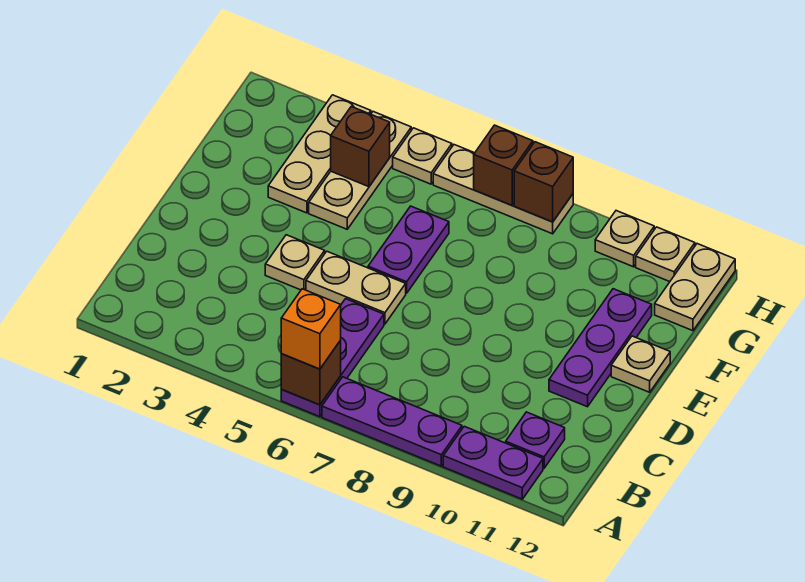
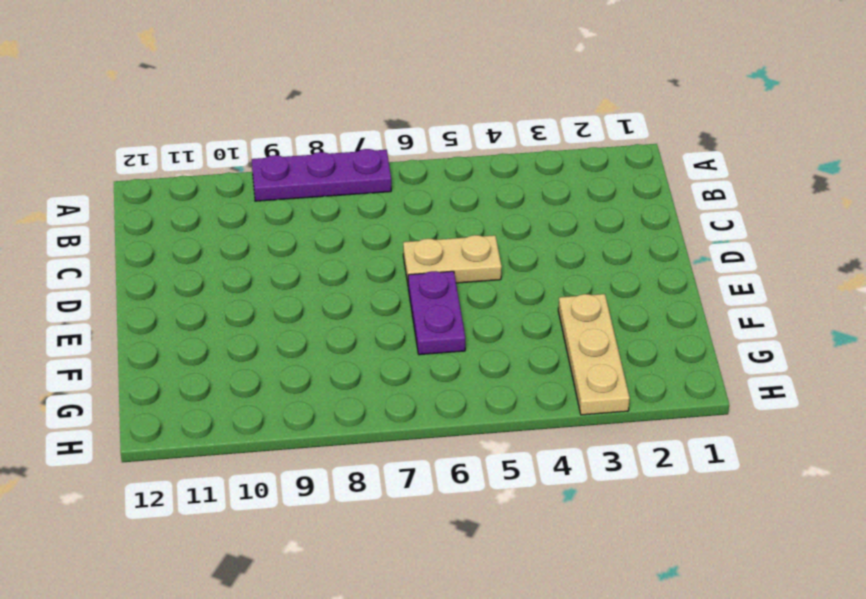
none -> purple 1x3 plate [281,299,384,417]
none -> purple 1x2 plate [443,426,543,499]
none -> purple 1x1 plate [506,412,565,468]

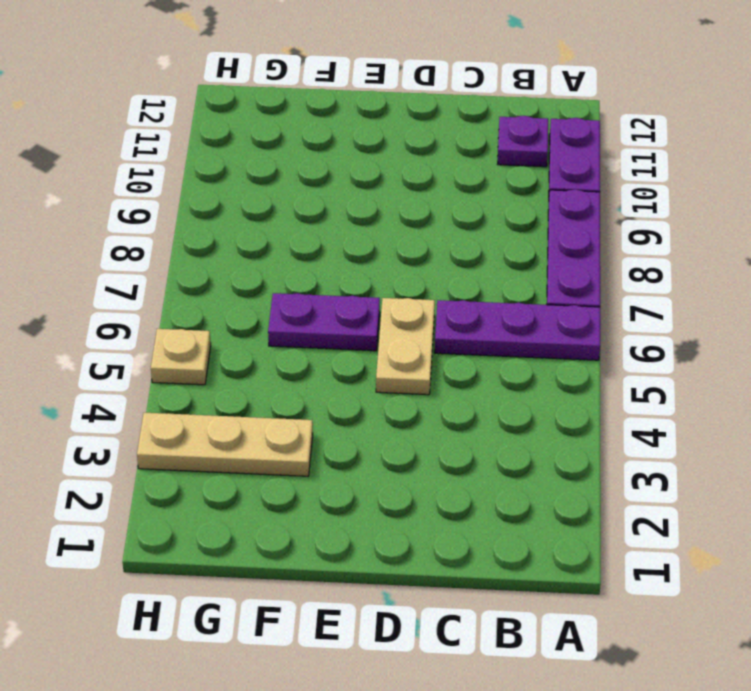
none -> tan 1x1 plate [265,235,325,290]
none -> purple 1x3 plate [549,289,652,407]
none -> tan 1x1 plate [611,336,670,392]

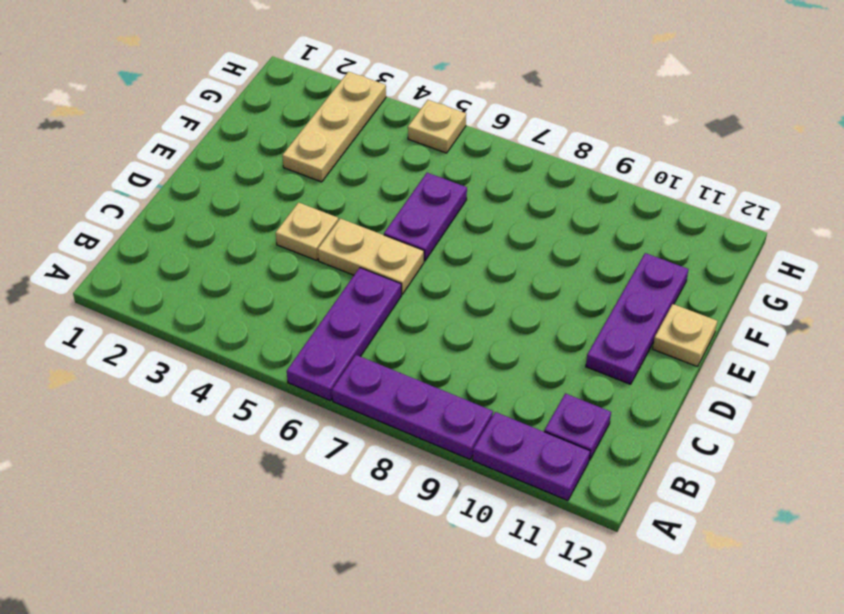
none -> tan 1x3 plate [309,112,411,229]
none -> tan 1x2 plate [655,244,735,331]
none -> tan 1x3 plate [433,145,573,234]

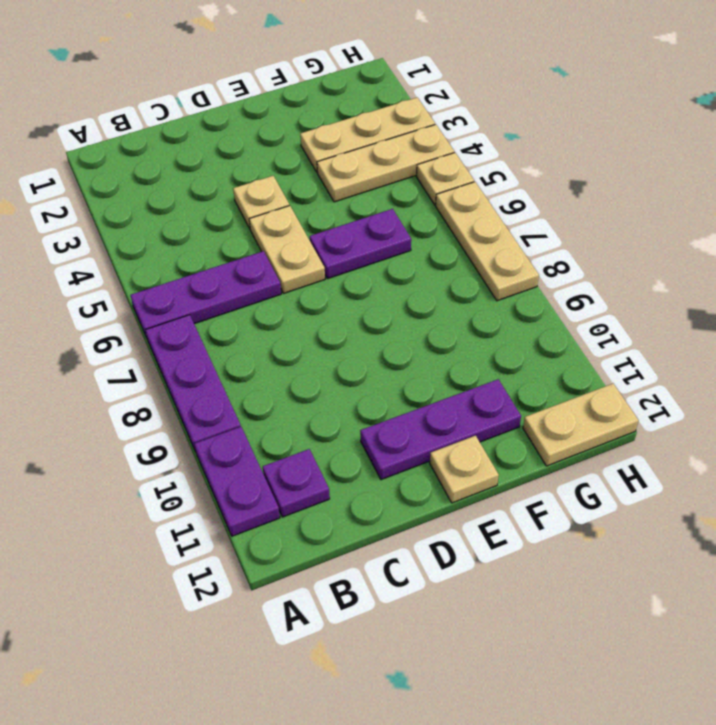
none -> tan 1x1 plate [595,211,654,267]
none -> tan 1x1 plate [636,227,695,282]
none -> brown 1x1 brick [281,340,341,405]

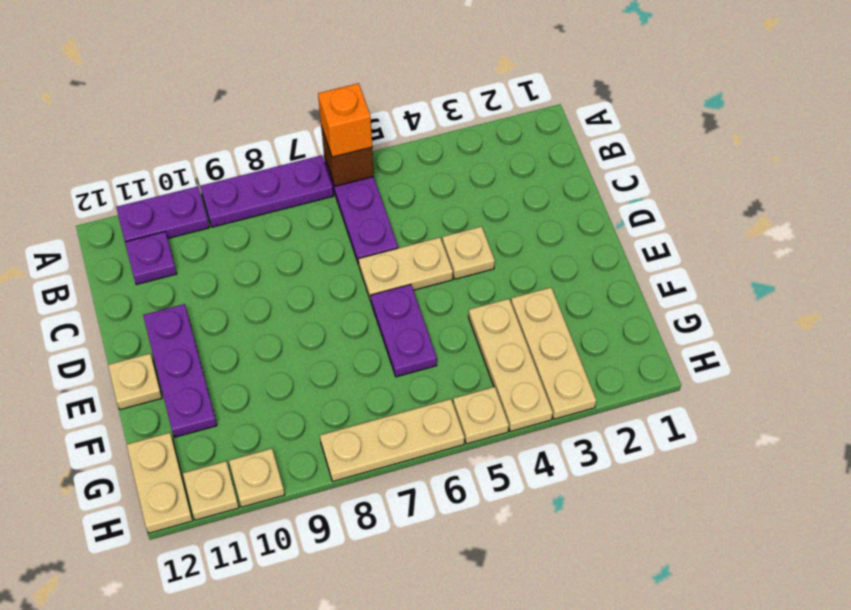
none -> brown 1x1 brick [331,107,390,187]
none -> brown 1x1 brick [474,125,533,205]
none -> brown 1x1 brick [514,142,573,222]

